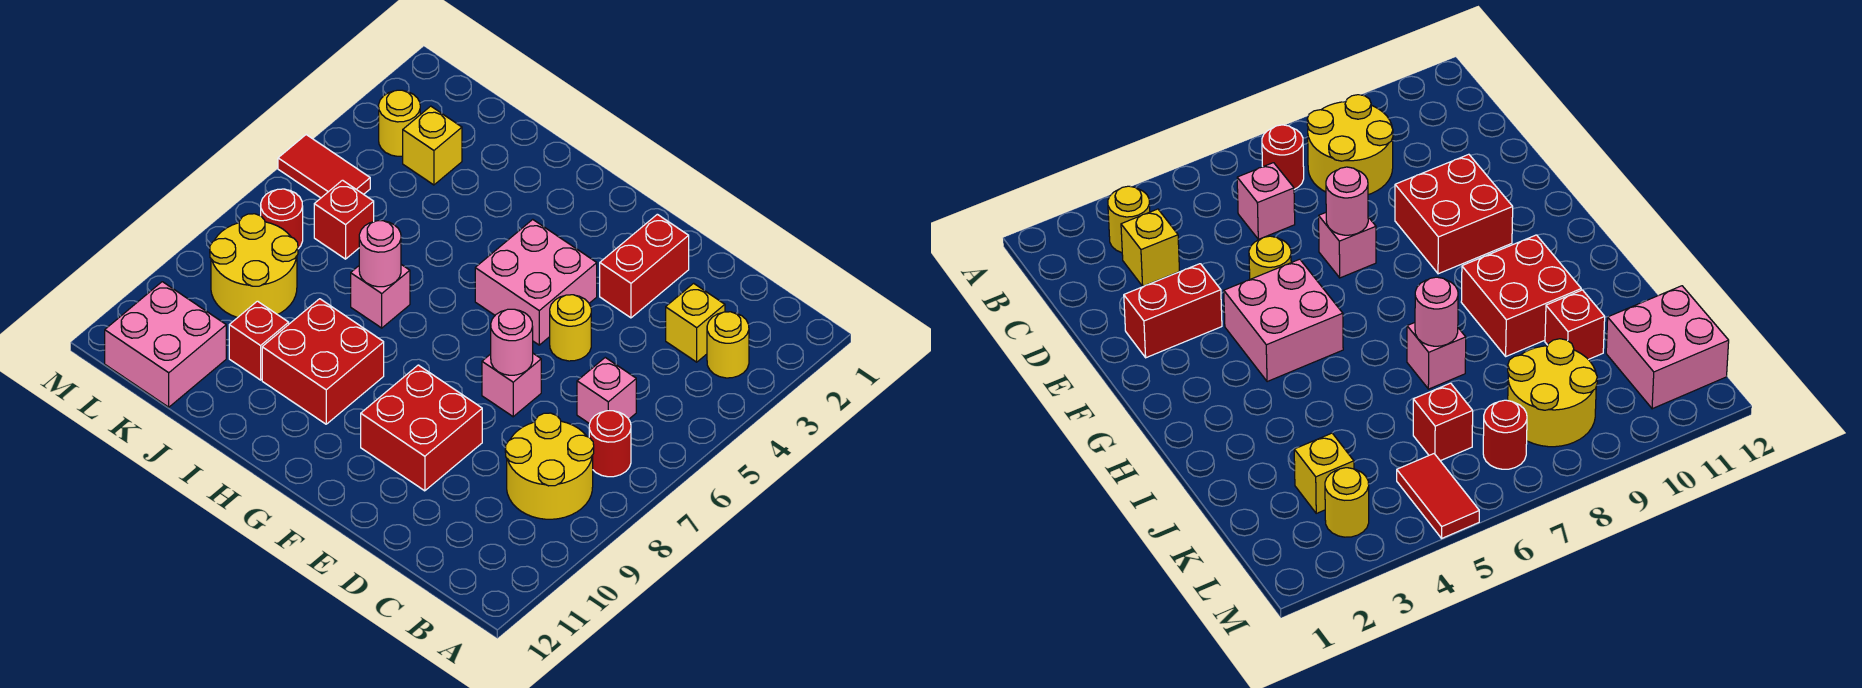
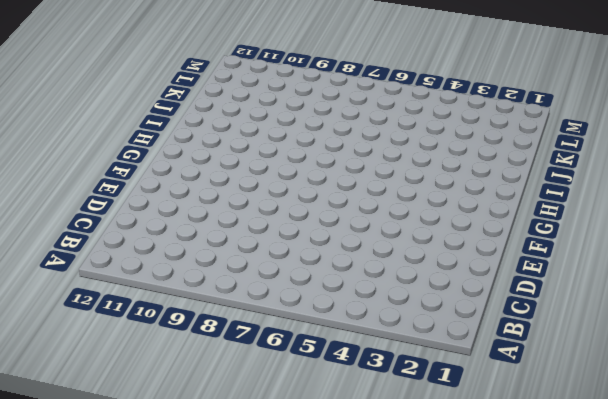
none -> yellow 1x1 round brick [707,312,749,378]
none -> red 1x1 round brick [589,411,631,477]
none -> yellow 2x2 round brick [505,413,594,519]

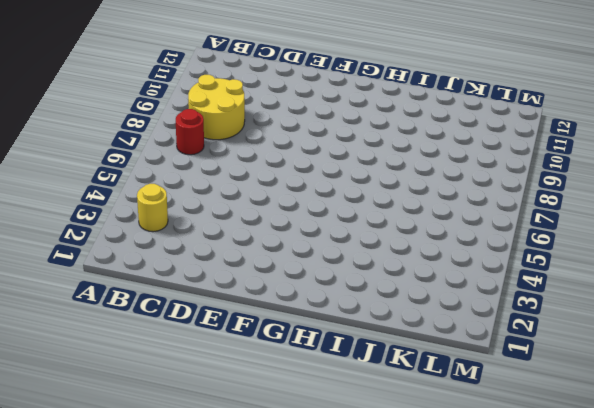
none -> yellow 1x1 brick [666,283,725,362]
none -> pink 1x1 brick [577,358,636,424]
none -> red 1x2 brick [600,214,689,318]

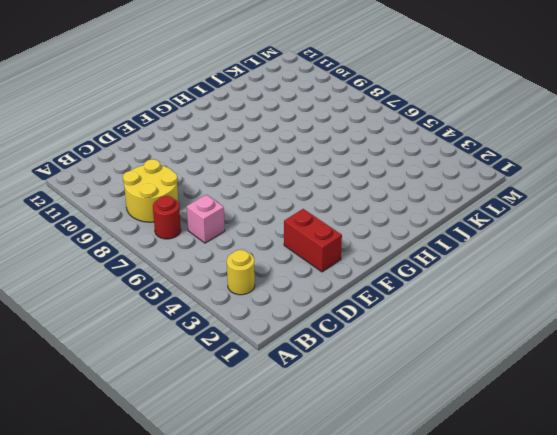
none -> yellow 1x1 brick [666,283,725,362]
none -> yellow 1x1 round brick [550,295,591,361]
none -> pink 1x1 brick [482,354,541,417]

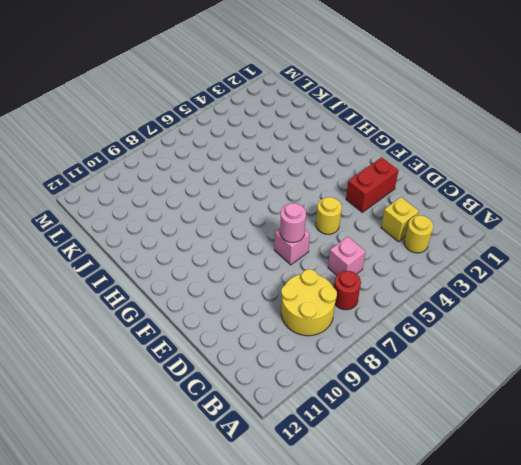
none -> red 2x2 brick [361,365,482,491]
none -> pink 2x2 brick [475,219,597,345]
none -> red 2x2 brick [262,299,384,424]

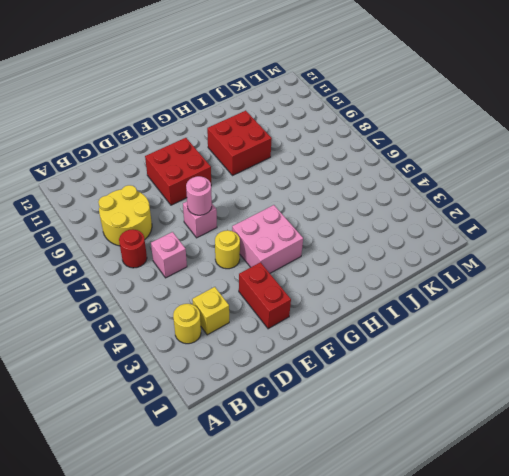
none -> pink 1x1 brick [351,265,410,328]
none -> red 1x1 brick [229,301,289,380]
none -> yellow 1x1 brick [403,106,462,185]

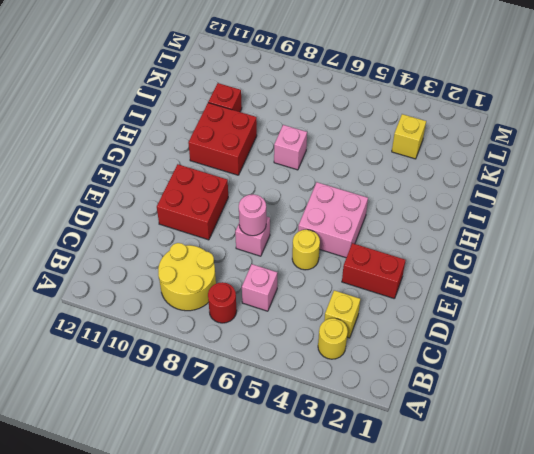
none -> red 1x1 brick [314,180,374,259]
none -> yellow 2x2 round brick [210,214,298,318]
none -> pink 2x2 brick [105,282,226,407]

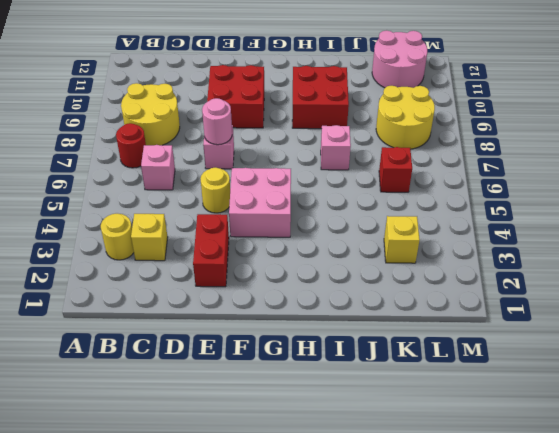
pink 2x2 round brick [372,30,427,88] -> pink 2x2 brick [105,282,226,407]
none -> red 1x1 brick [229,301,289,380]
none -> yellow 1x1 round brick [379,90,420,156]
none -> red 1x2 tile [278,135,370,198]

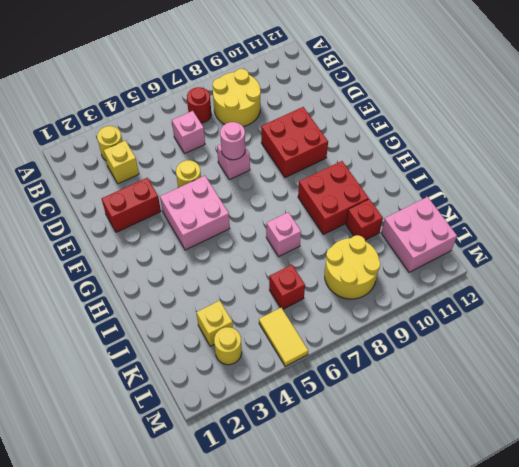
yellow 1x2 tile [259,307,308,366] -> red 1x2 tile [278,135,370,198]
none -> red 1x1 round brick [260,189,303,249]
none -> pink 1x1 round brick [359,221,401,287]

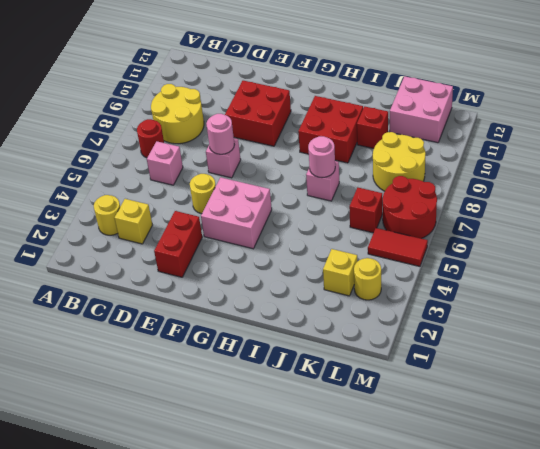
red 2x2 round brick [383,176,437,238] -> red 1x1 round brick [260,189,303,249]

